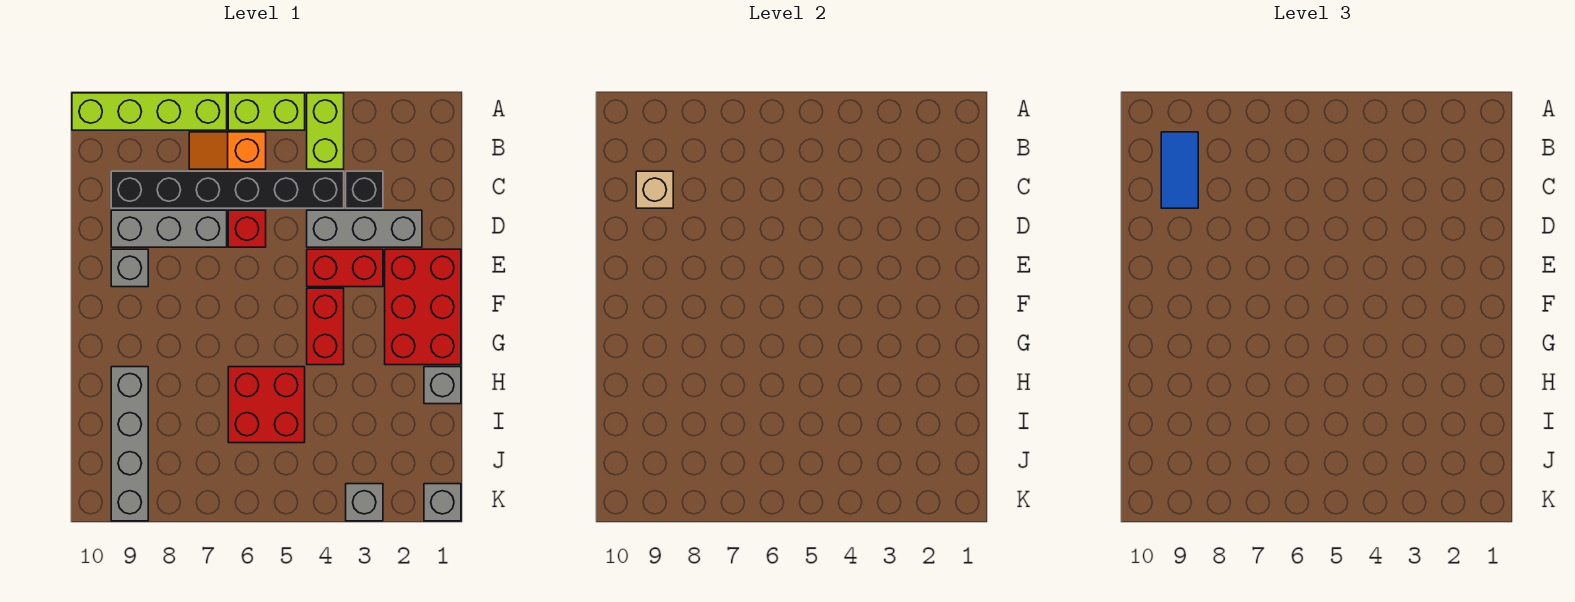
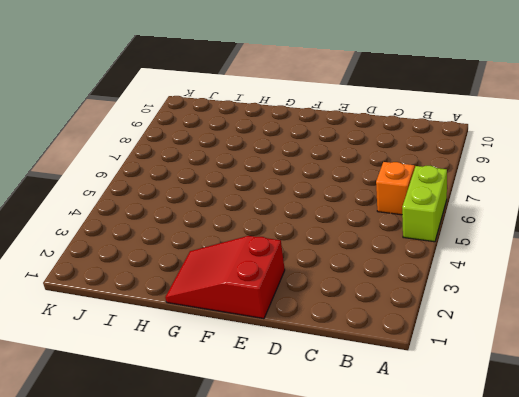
red 2x3 slope [165,236,285,319] -> red 2x3 brick [385,249,461,365]
none -> lime 1x2 brick [307,93,344,169]
none -> lime 1x4 brick [72,93,227,130]
none -> black 1x1 brick [346,171,383,208]

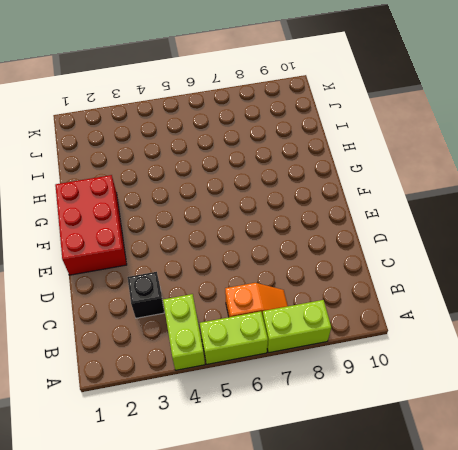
lime 1x2 brick [263,300,331,353] -> lime 1x4 brick [72,93,227,130]
none -> black 1x6 brick [111,171,344,208]
none -> grey 1x3 brick [307,210,422,247]
none -> red 1x1 brick [228,210,266,247]

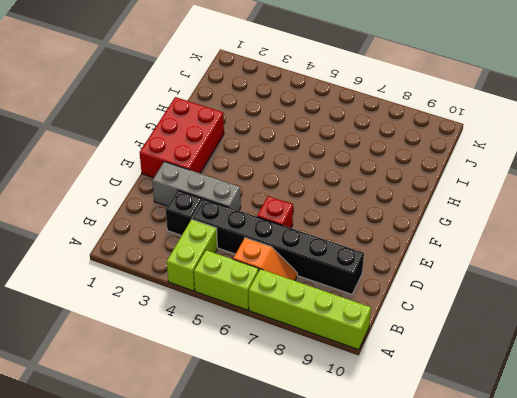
none -> grey 1x3 brick [111,210,227,247]
none -> red 1x2 brick [307,249,383,287]
none -> grey 1x1 brick [111,249,148,287]

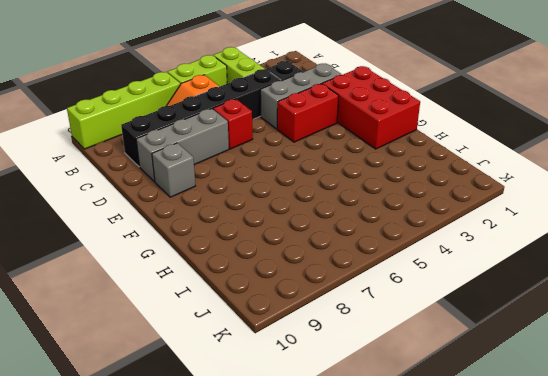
none -> red 1x2 brick [307,288,344,365]
none -> grey 1x1 brick [424,367,461,404]
none -> red 2x2 brick [228,367,305,443]

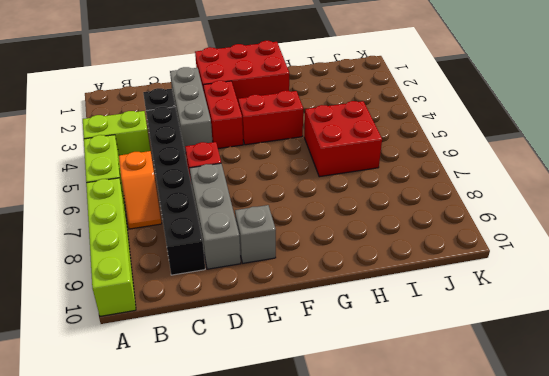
none -> grey 1x1 brick [424,367,461,404]
none -> grey 1x4 brick [111,367,148,521]
none -> grey 1x1 brick [424,484,461,521]

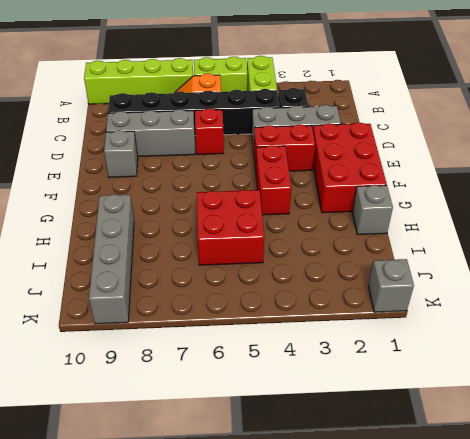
none -> grey 1x1 brick [346,484,383,521]
none -> tan 1x1 brick [636,171,673,208]
none -> blue 1x2 tile [1161,132,1198,208]

